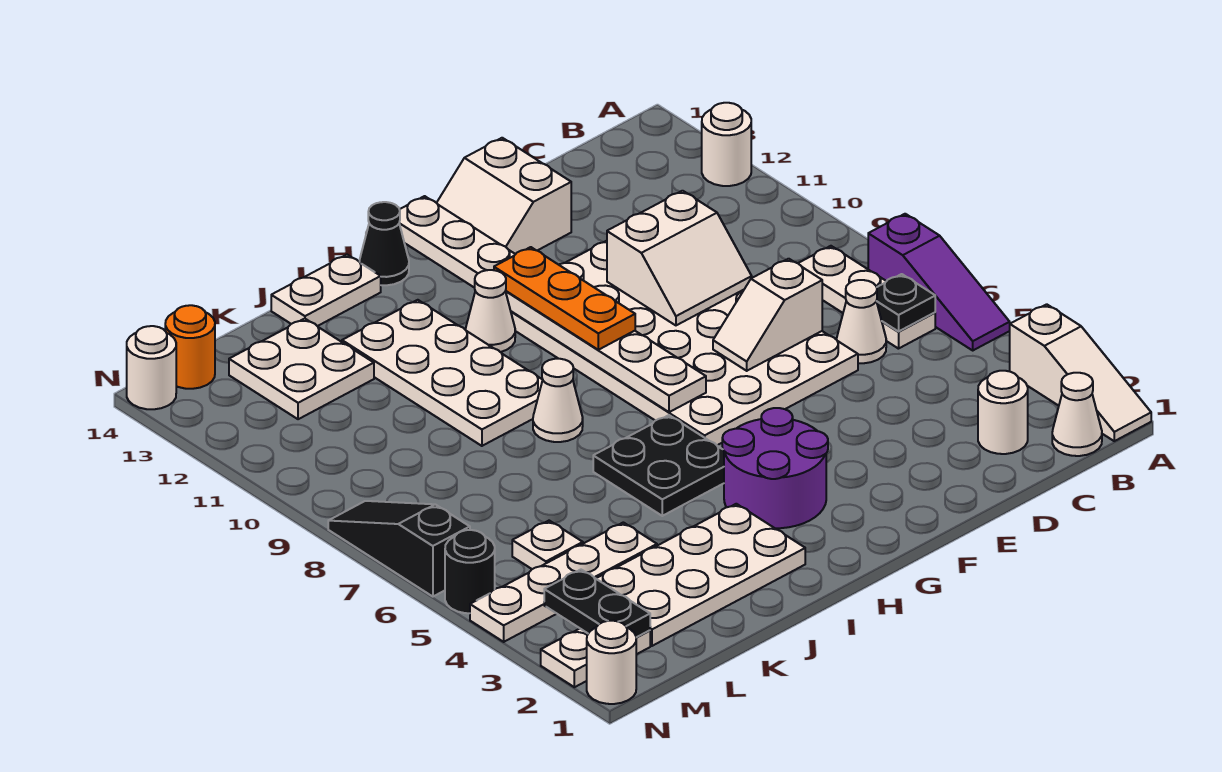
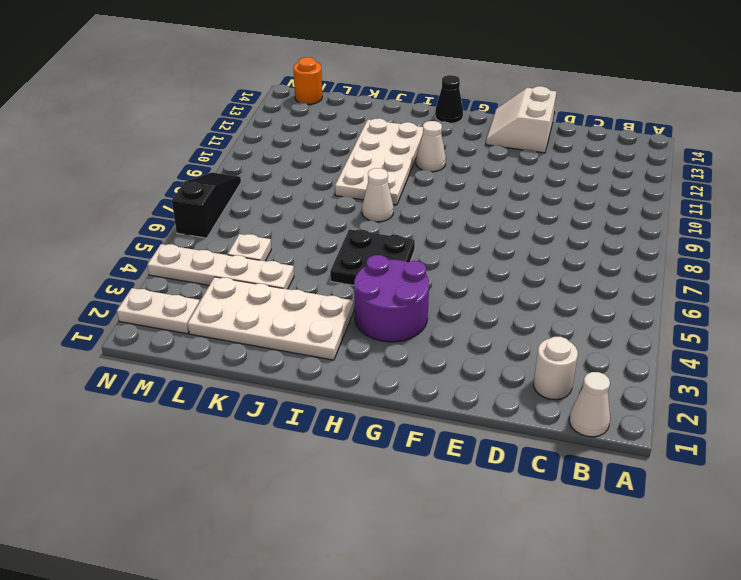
none -> white 1x3 slope [1010,304,1151,441]
none -> purple 1x3 slope [868,214,1010,350]
none -> white 1x1 round brick [702,103,751,186]
none -> white 1x3 plate [798,246,935,349]

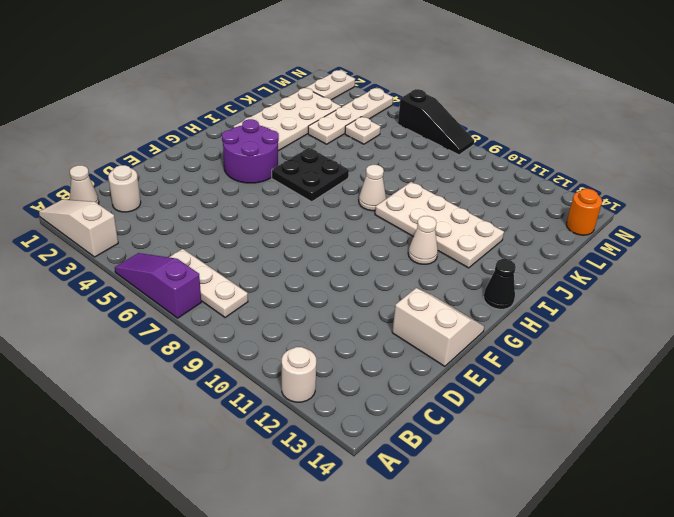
none -> white 1x1 cone [837,280,886,363]
none -> white 4x6 plate [511,241,858,445]
none -> white 1x2 plate [271,255,381,326]
none -> white 2x2 plate [229,319,374,419]

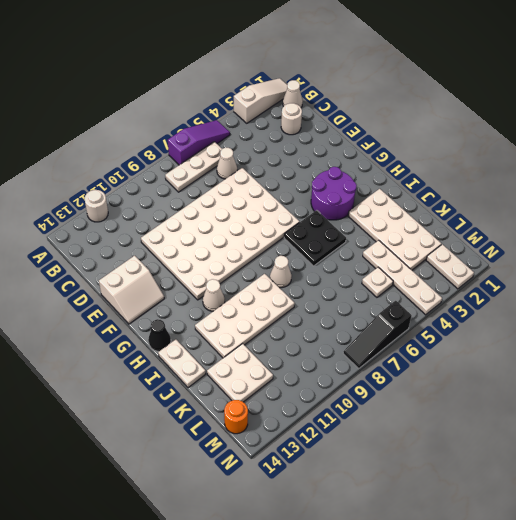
none -> white 1x1 round brick [587,621,636,704]
none -> black 1x1 round brick [445,530,495,613]
none -> white 1x1 round brick [127,326,176,409]
none -> black 1x1 plate [877,274,935,331]

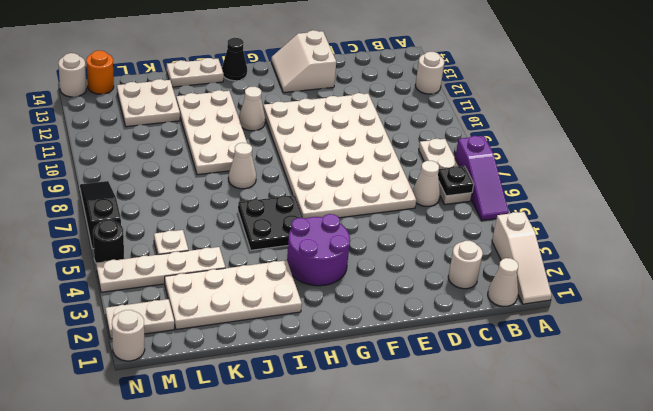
none -> white 1x2 slope [713,259,822,371]
none -> white 2x2 slope [607,191,752,325]
none -> white 1x8 plate [399,196,706,412]
none -> black 1x2 plate [544,570,650,637]

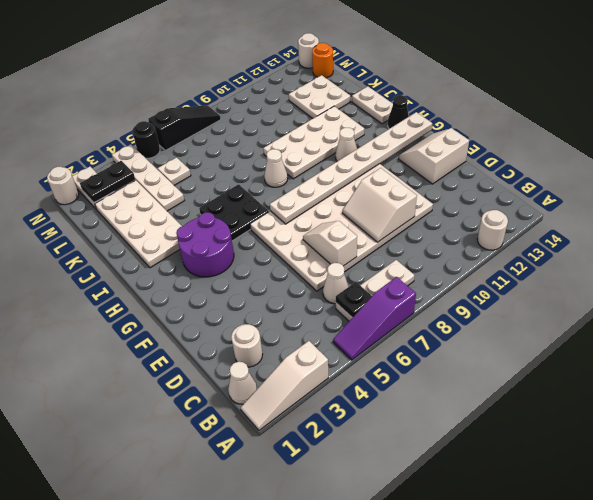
none -> orange 1x3 plate [494,247,635,350]

